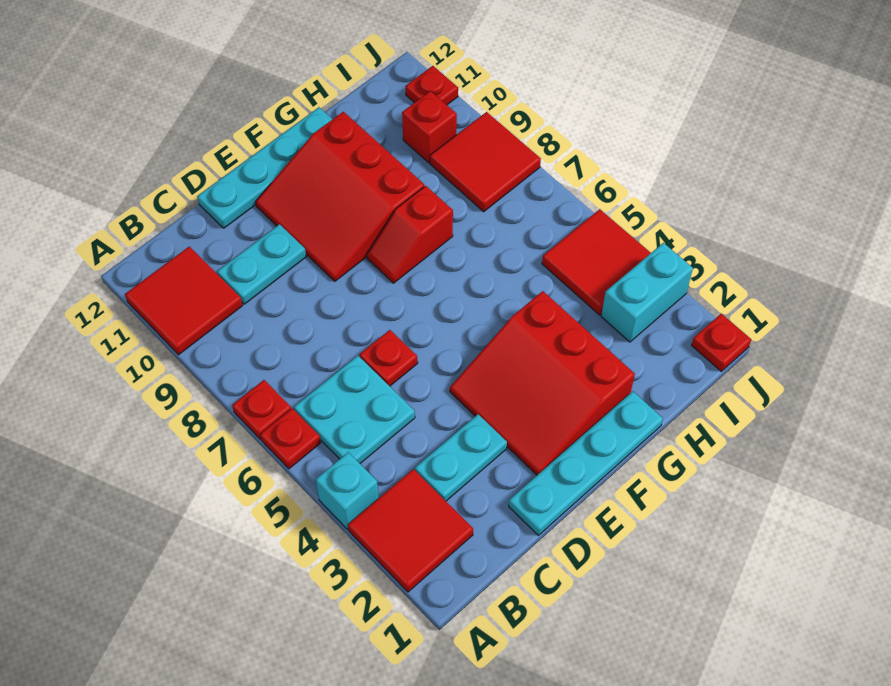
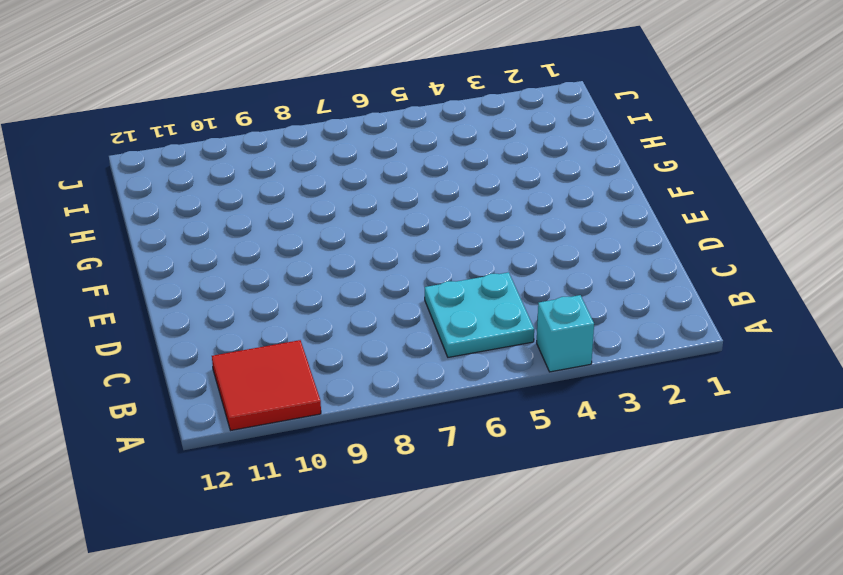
none -> red 2x2 tile [348,469,473,592]
none -> red 1x1 plate [260,408,321,469]
none -> red 1x1 plate [232,380,291,439]

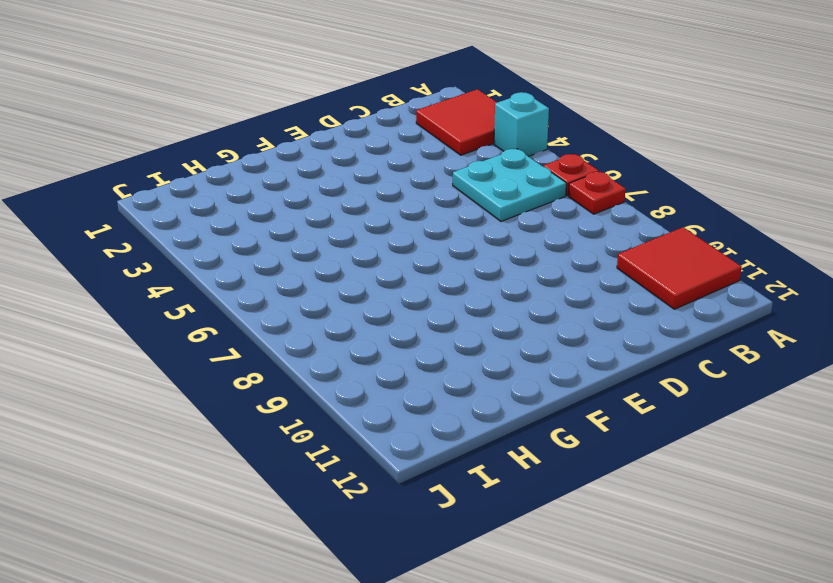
none -> cyan 1x2 plate [415,414,507,501]
none -> cyan 1x2 plate [217,224,306,304]
none -> cyan 1x4 plate [509,391,663,535]

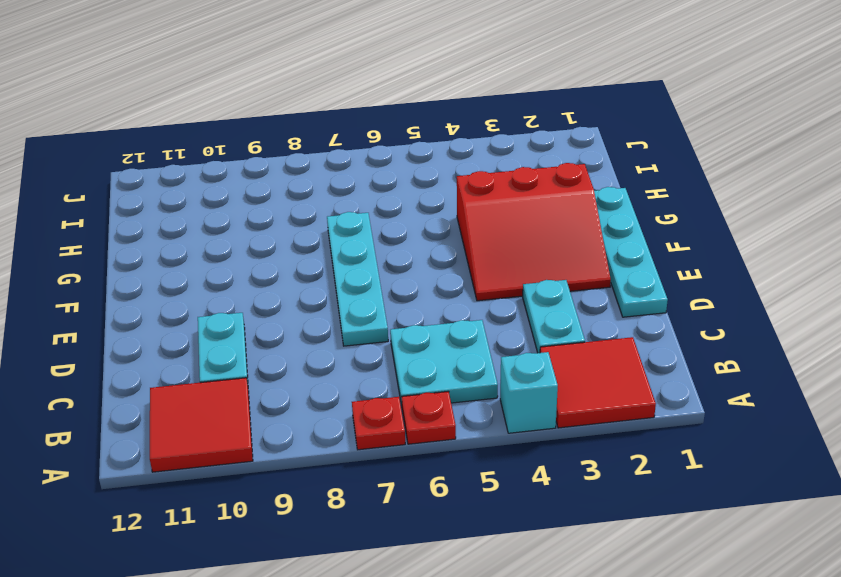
cyan 1x4 plate [327,212,388,346] -> cyan 1x4 plate moved to [197,107,332,228]
none -> red 1x1 plate [359,330,418,386]
none -> red 3x3 slope [255,112,424,281]
none -> red 1x2 slope [367,186,453,283]

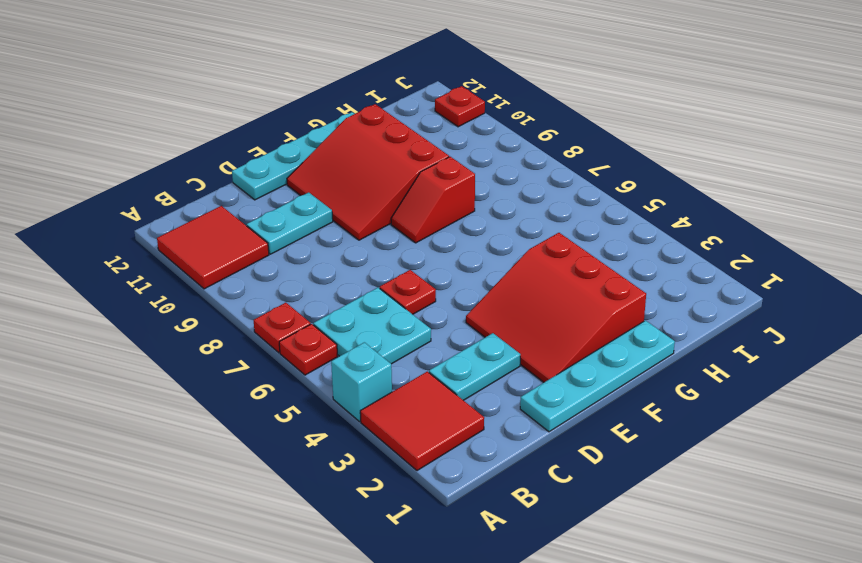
none -> cyan 1x2 brick [601,243,693,342]
none -> red 2x2 tile [542,209,650,315]
none -> red 2x2 tile [430,112,541,212]

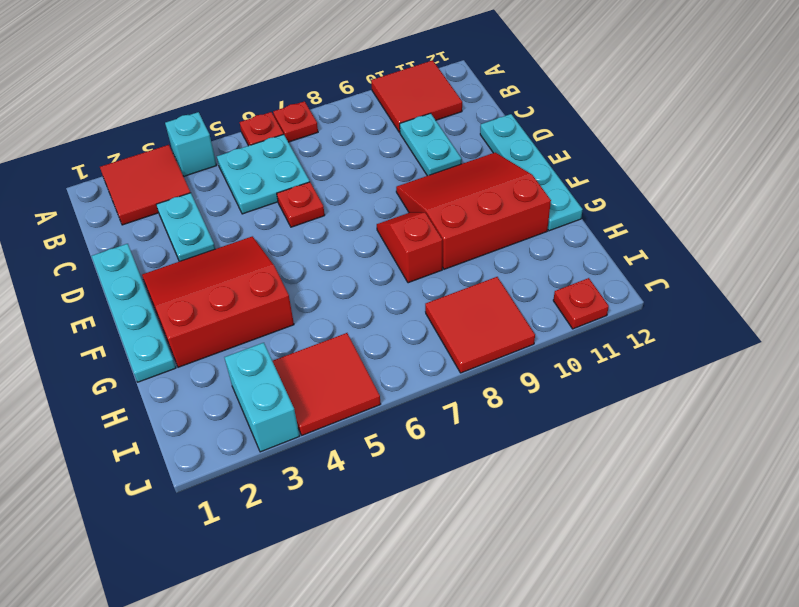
none -> red 1x1 brick [402,91,457,163]
none -> red 1x1 plate [692,314,751,371]

